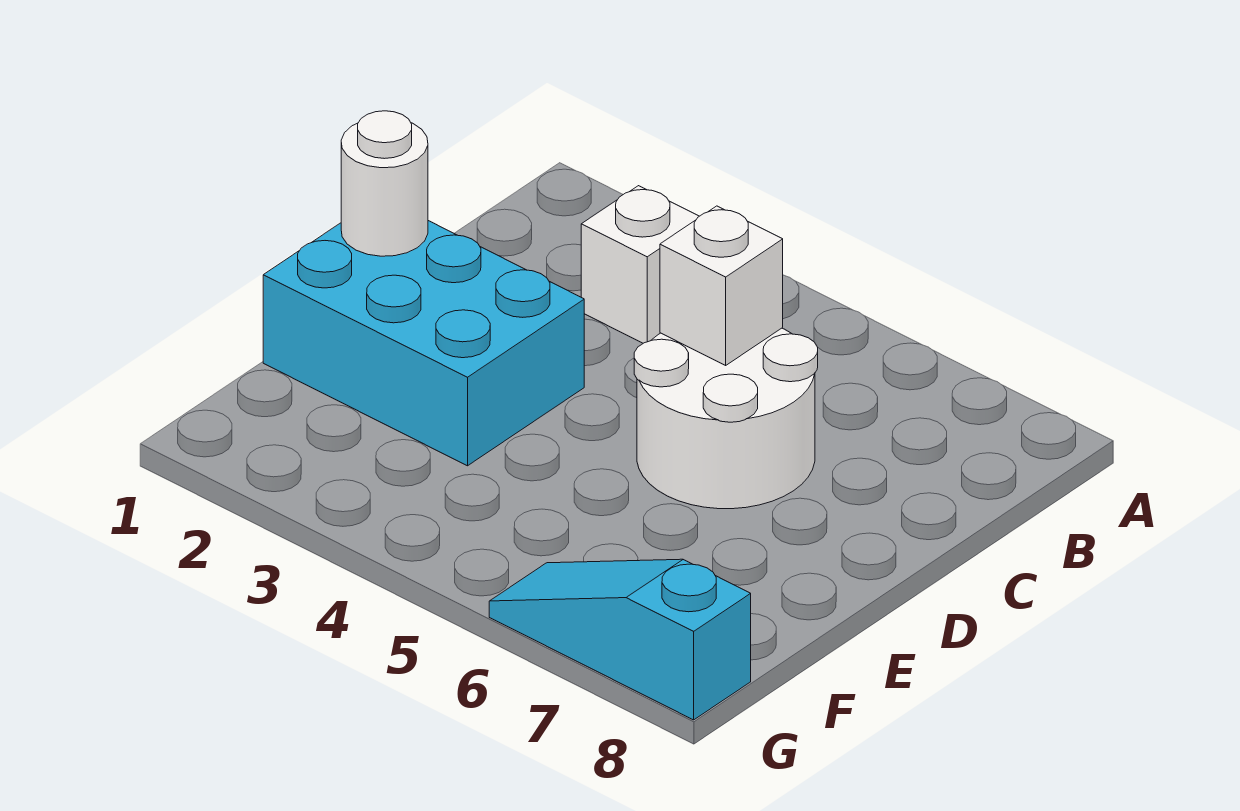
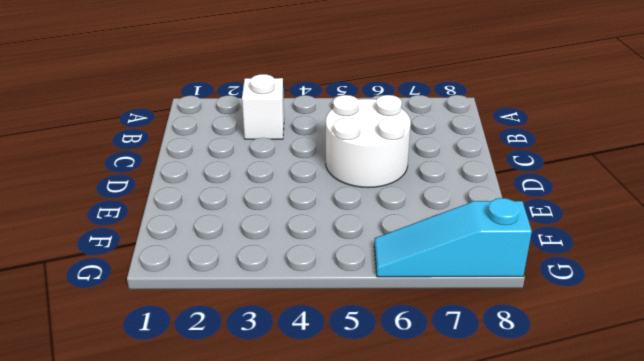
none -> cyan 2x3 brick [263,221,584,466]
none -> white 1x1 brick [660,206,783,365]

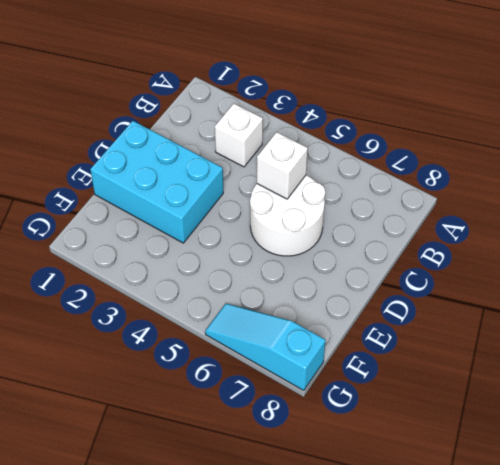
none -> white 1x1 round brick [341,111,428,256]

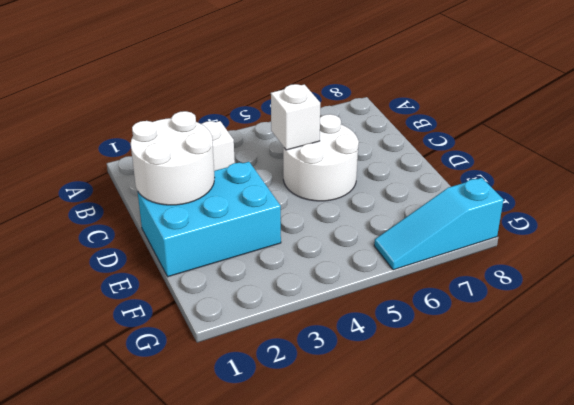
white 2x2 round brick [131,111,215,205] -> white 1x1 round brick [341,111,428,256]

